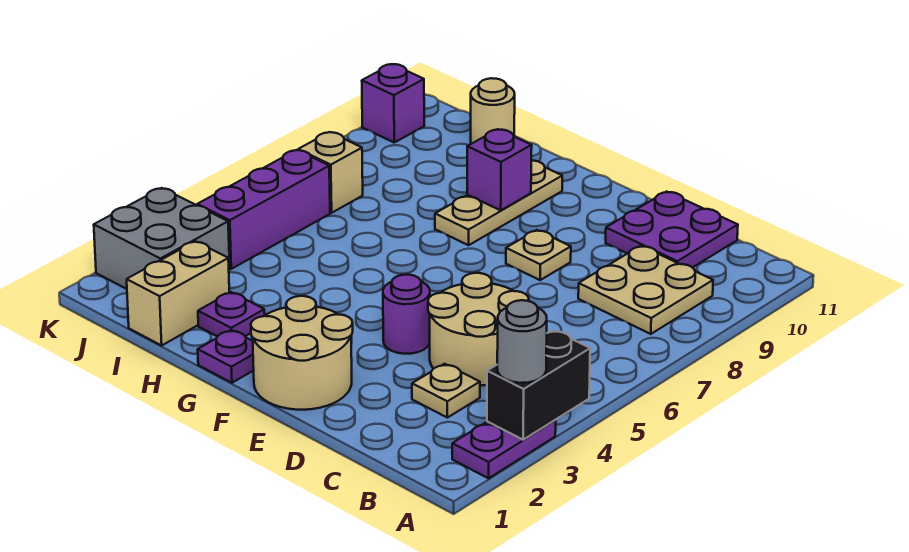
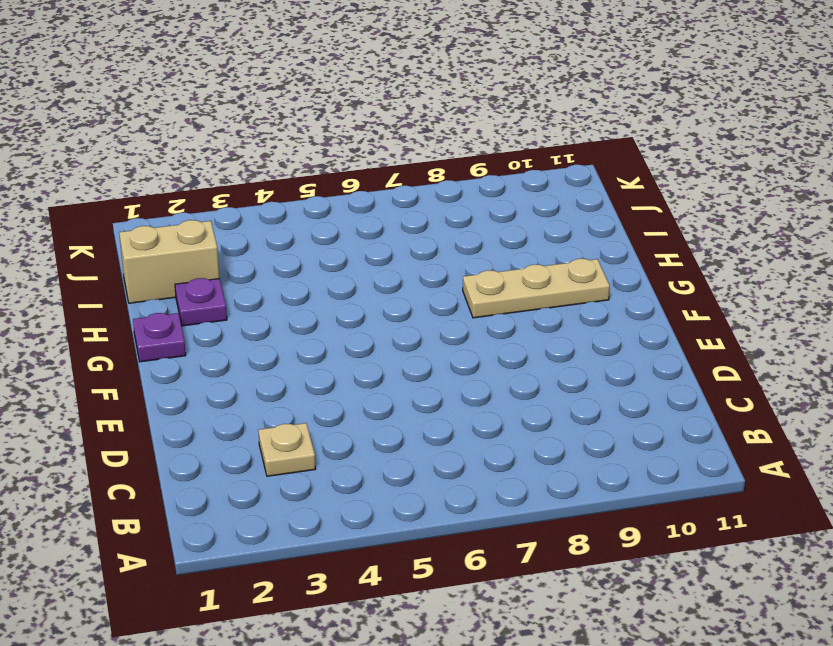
none -> purple 1x2 plate [452,420,556,478]
none -> tan 2x2 plate [578,246,713,334]
none -> tan 2x2 round brick [428,273,529,386]

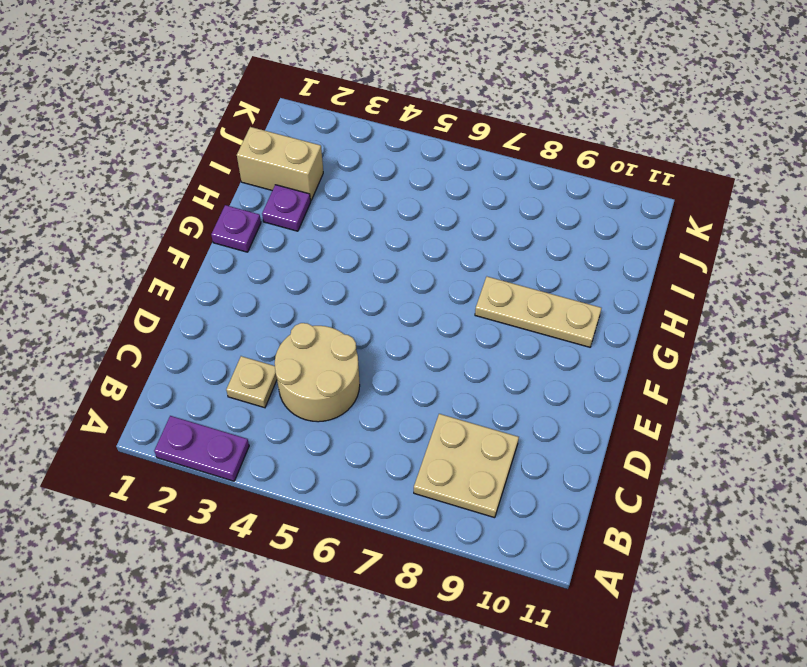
none -> purple 2x2 plate [606,192,738,268]
none -> tan 2x2 round brick [251,296,353,410]
none -> purple 1x1 round brick [383,275,430,354]

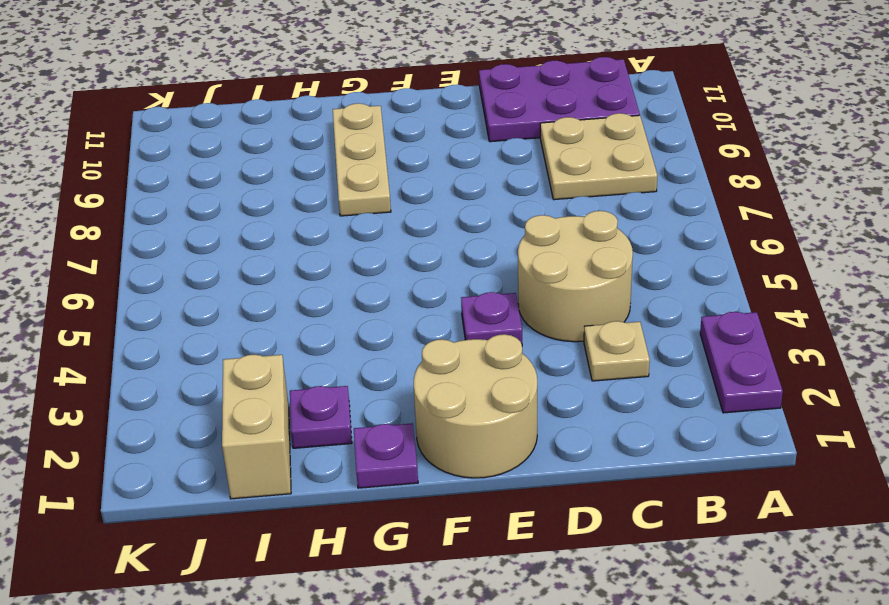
purple 2x3 plate [479,57,640,142] -> purple 2x2 plate [606,192,738,268]
purple 1x1 plate [461,292,522,344] -> purple 1x1 round brick [383,275,430,354]
none -> tan 1x1 plate [506,230,571,280]
none -> tan 1x1 round brick [471,78,515,144]
none -> grey 2x2 brick [94,188,230,289]

